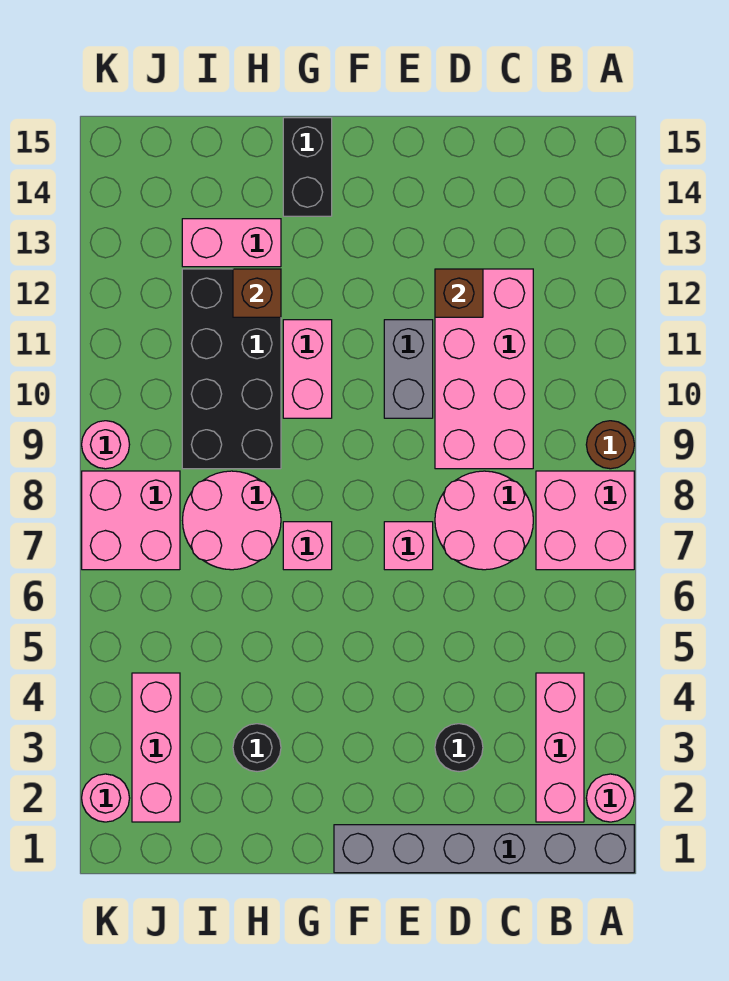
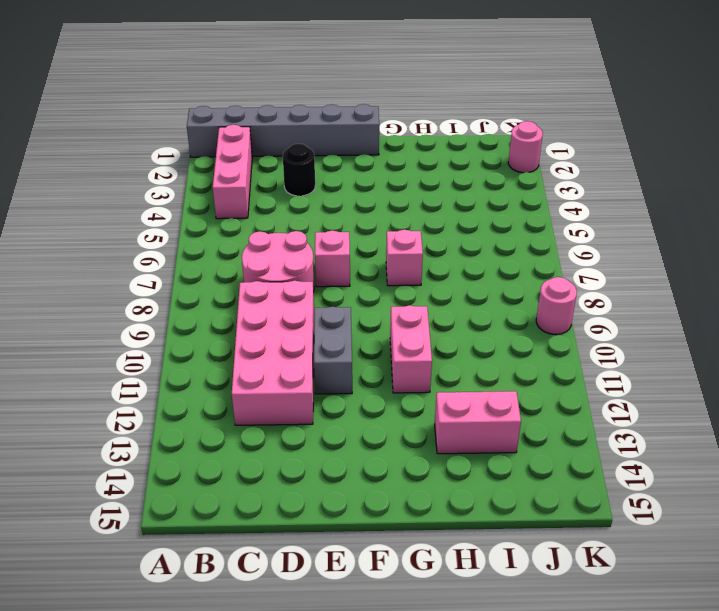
none -> pink 1x1 round brick [586,774,634,822]
none -> pink 2x2 brick [536,471,634,570]
none -> brown 1x1 round brick [586,421,634,469]

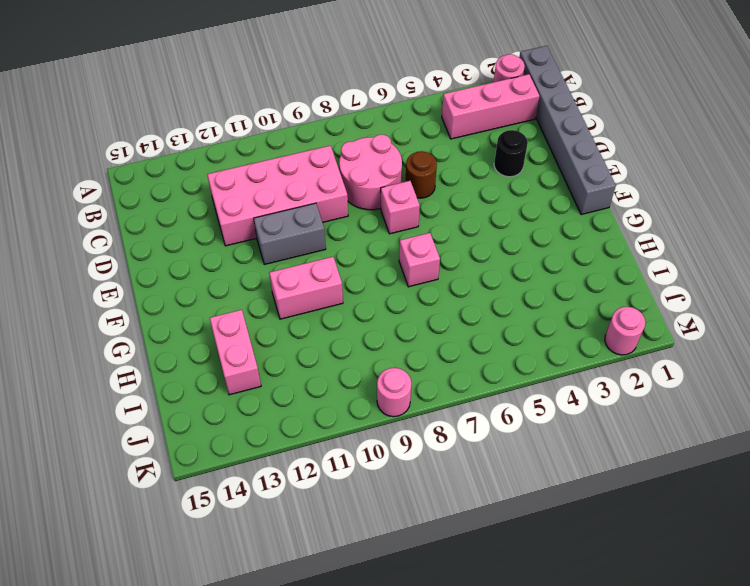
brown 1x1 round brick [406,151,437,198] -> brown 1x1 round brick moved to [586,421,634,469]
none -> pink 2x2 brick [536,471,634,570]
none -> black 1x2 brick [283,118,332,216]
none -> black 1x1 round brick [233,724,281,772]

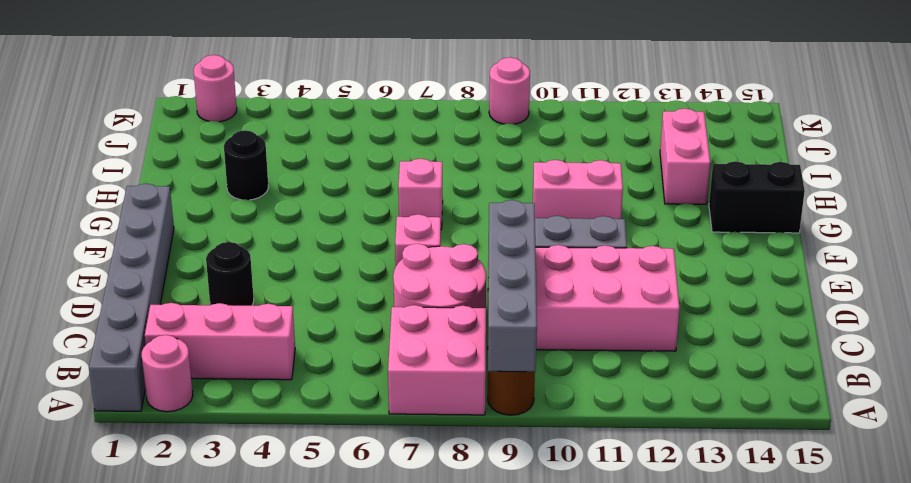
grey 1x4 brick [488,200,537,372] -> none
none -> pink 2x2 round brick [183,471,281,570]
none -> black 2x4 brick [182,269,281,469]
none -> pink 1x3 brick [132,673,180,822]

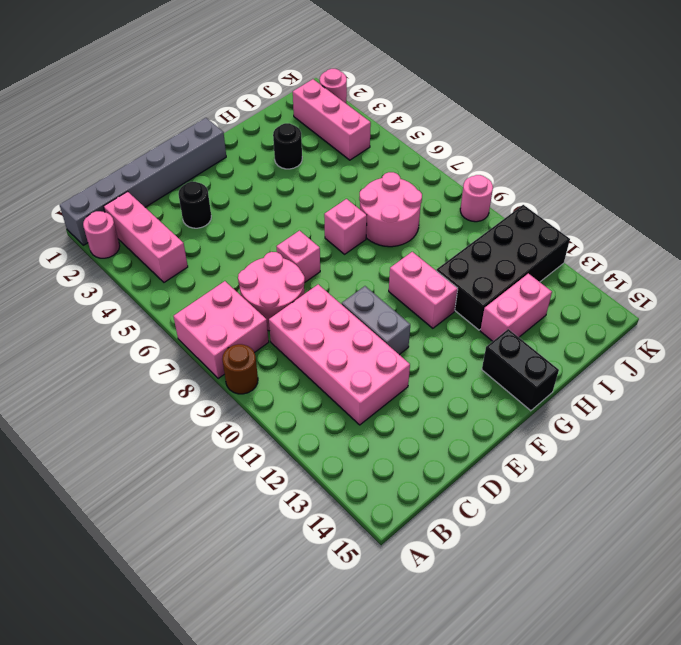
black 2x4 brick [436,205,570,330] -> black 2x4 brick turned to [182,269,281,469]
none -> pink 2x2 brick [82,471,180,570]
none -> brown 1x1 brick [435,269,483,317]
none -> brown 1x1 brick [233,269,281,317]

